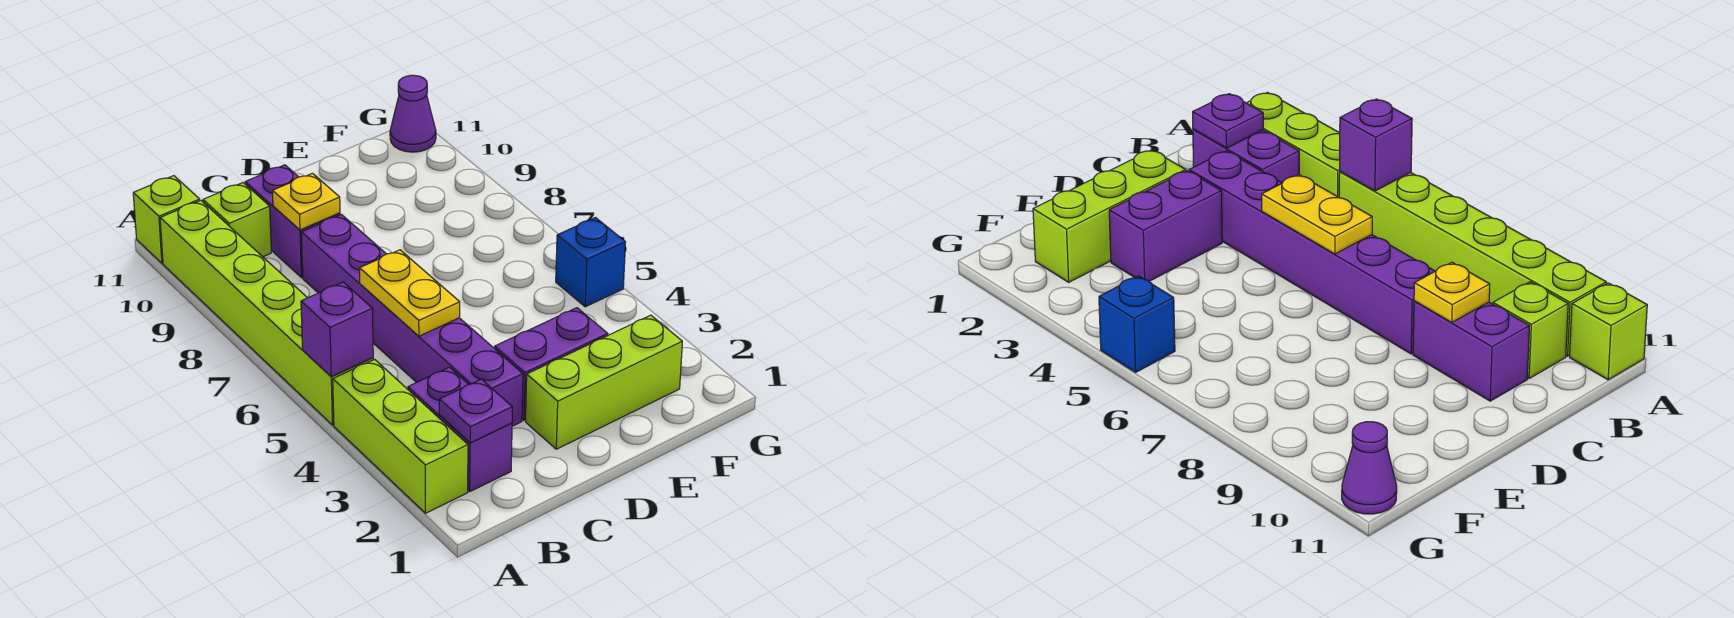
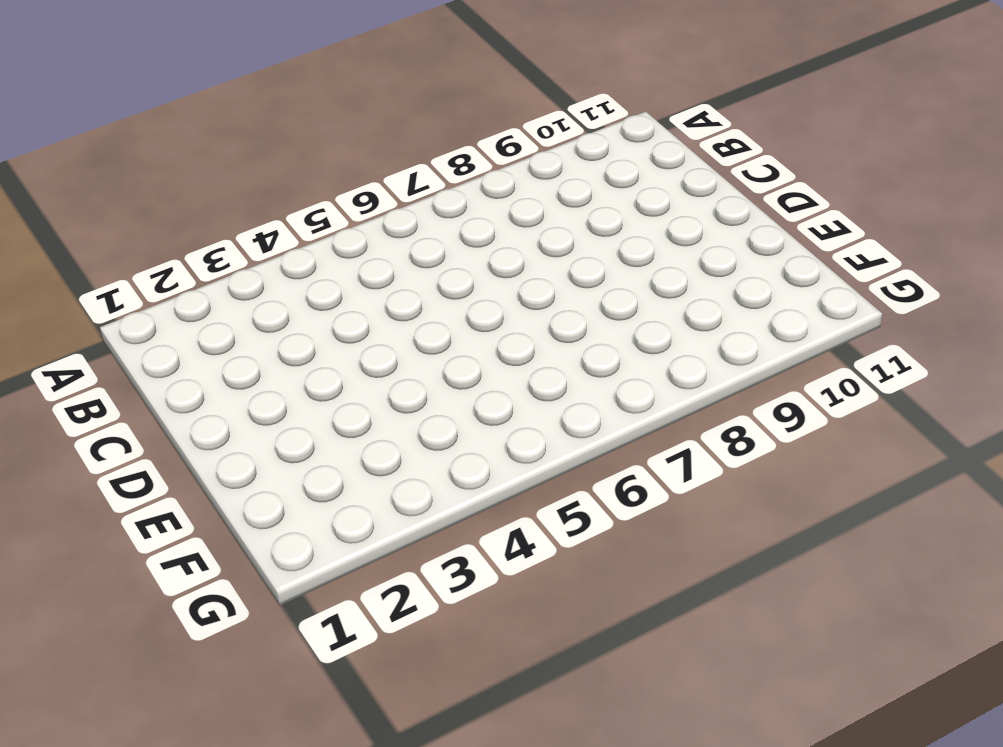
none -> lime 1x3 brick [333,359,468,513]
none -> lime 1x6 brick [160,200,373,425]
none -> lime 1x1 brick [133,176,200,263]

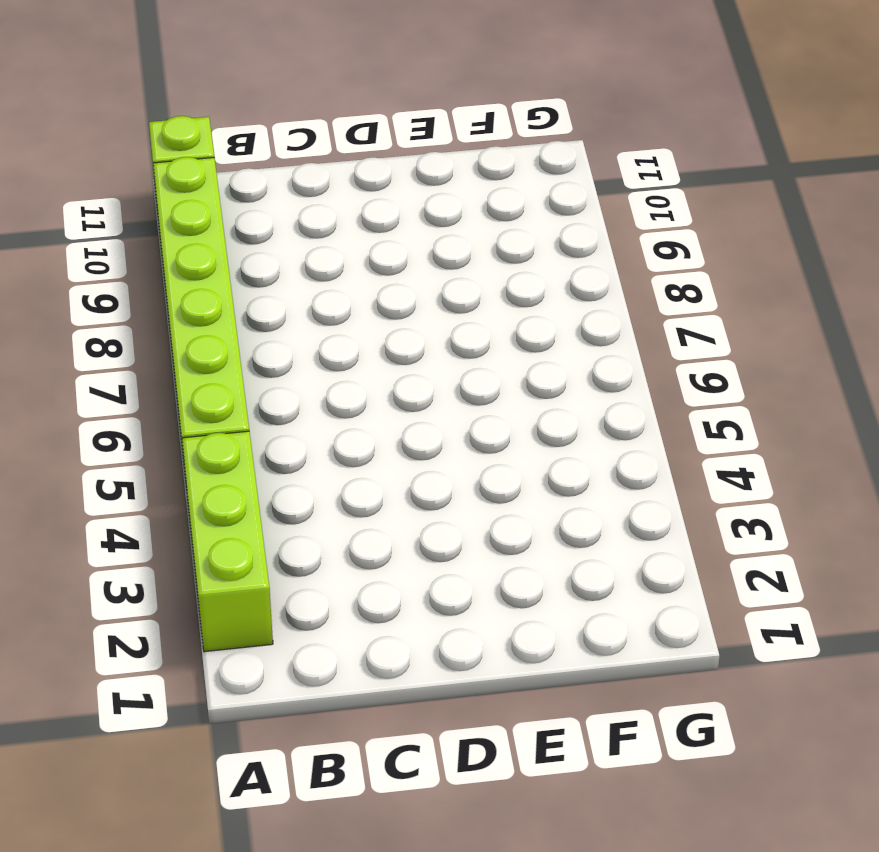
none -> purple 1x2 brick [408,367,512,491]
none -> lime 1x1 brick [203,183,271,257]
none -> purple 1x6 brick [301,215,523,426]

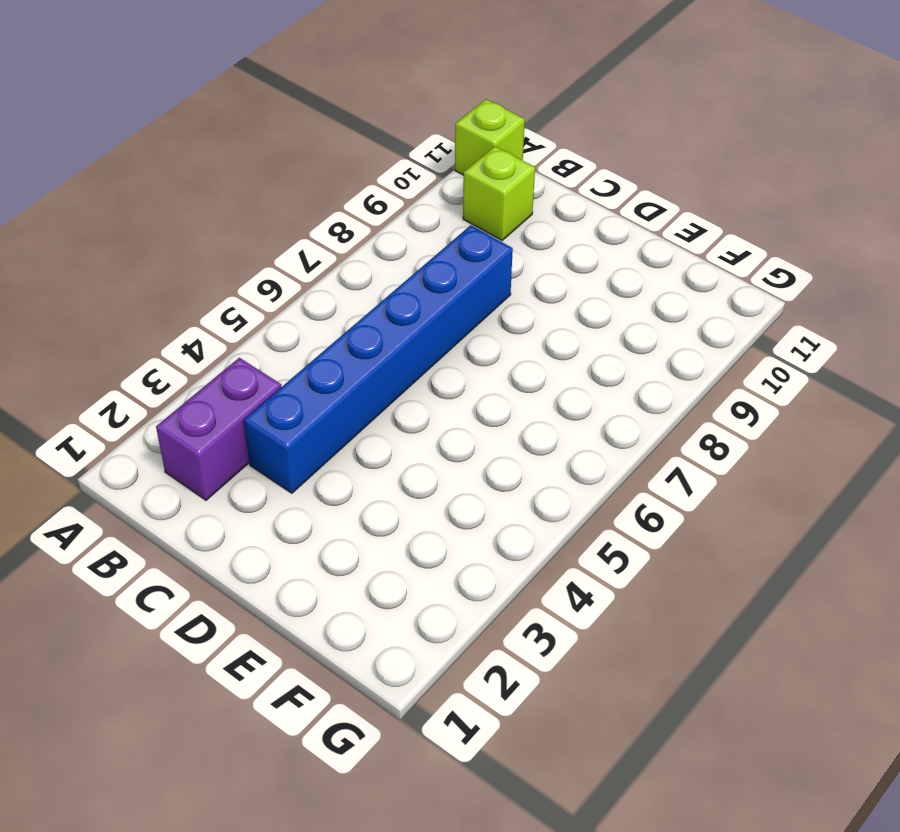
blue 1x6 brick [244,225,513,493] -> purple 1x6 brick [301,215,523,426]
none -> lime 1x3 brick [333,359,468,513]
none -> lime 1x6 brick [160,200,373,425]
none -> purple 1x2 brick [245,165,340,278]

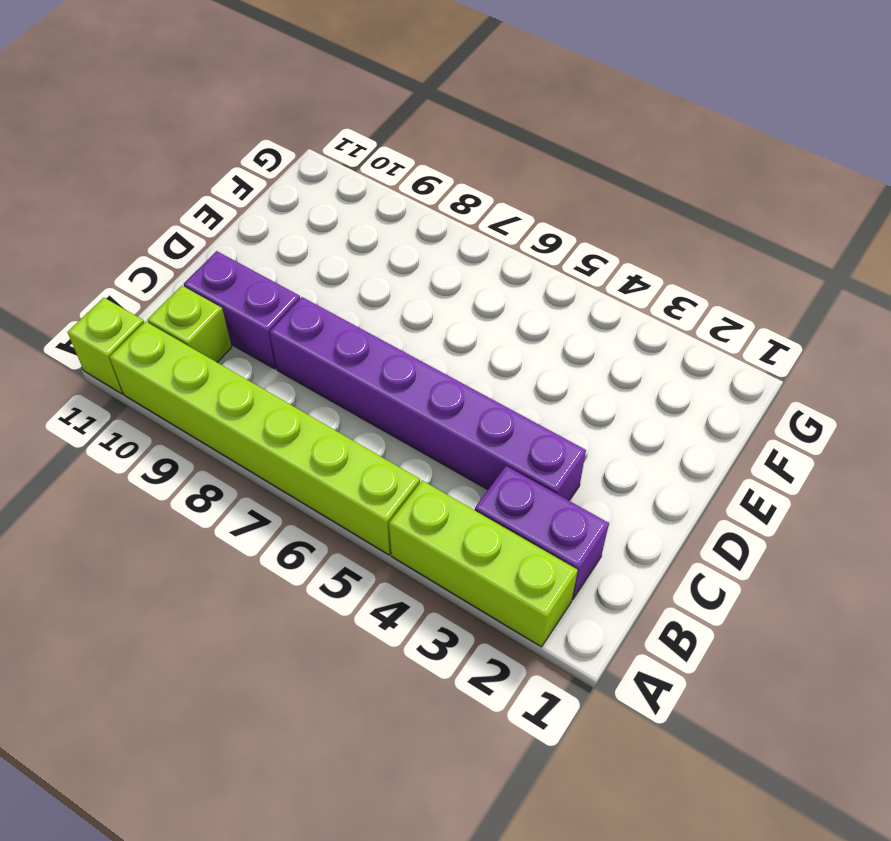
none -> lime 1x3 brick [526,315,682,449]
none -> purple 1x2 brick [495,308,608,421]
none -> blue 1x1 brick [556,218,625,307]

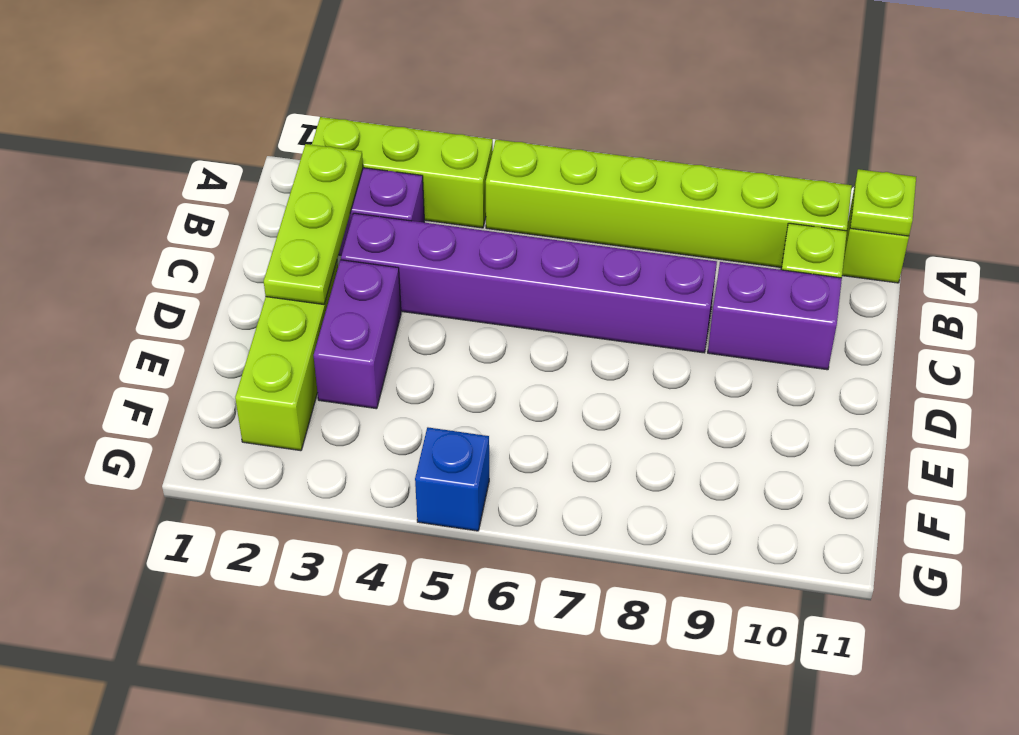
lime 1x1 plate [850,169,916,236] -> none
lime 1x3 plate [264,144,363,304] -> purple 1x1 plate [439,379,512,443]
none -> purple 1x1 cone [390,75,436,152]
none -> purple 1x1 brick [301,282,373,377]
none -> yellow 1x2 plate [359,250,460,336]

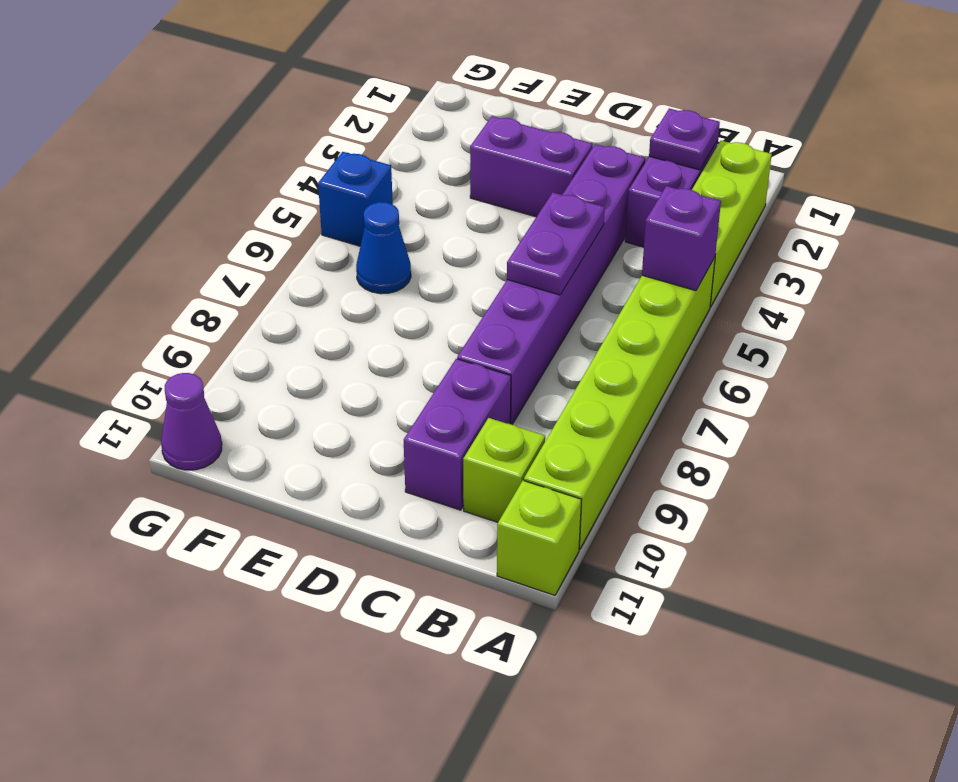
purple 1x2 plate [507,193,605,295] -> yellow 1x2 plate [359,250,460,336]
blue 1x1 cone [356,202,411,294] -> none
none -> lime 1x3 brick [526,315,682,449]
none -> yellow 1x1 plate [272,173,340,230]

